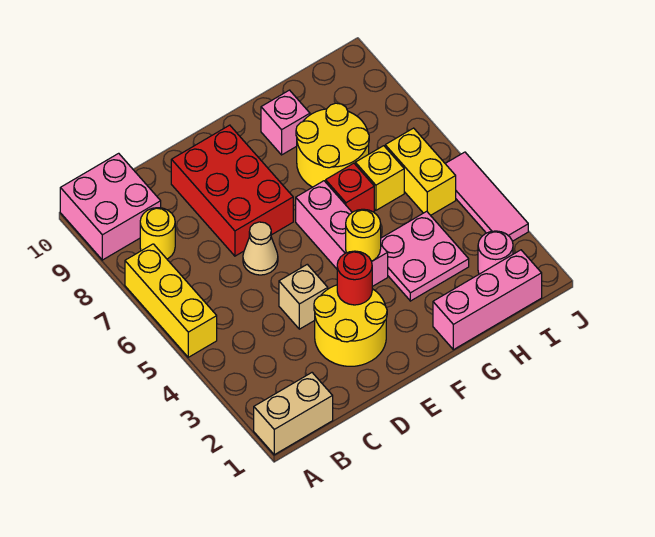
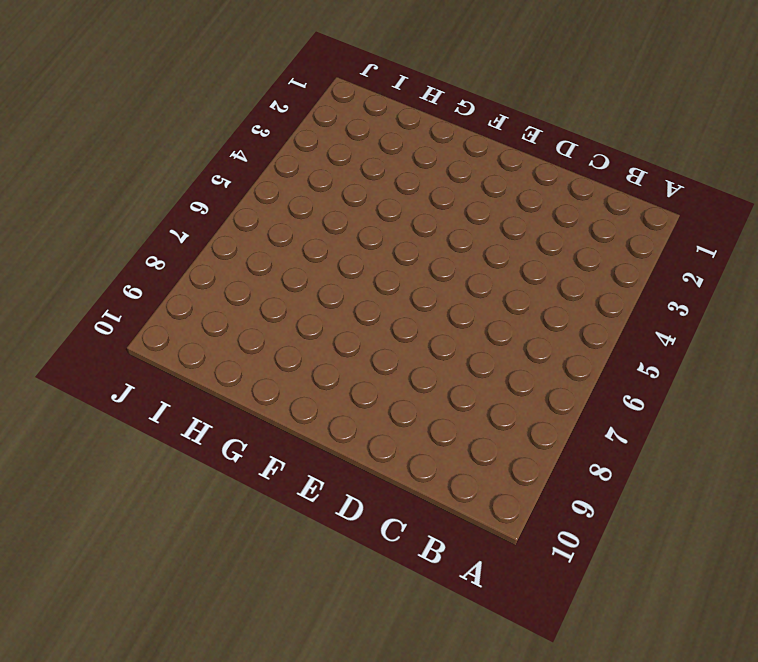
none -> tan 1x2 brick [254,373,333,455]
none -> yellow 1x3 brick [125,244,217,357]
none -> pink 2x2 brick [60,153,161,260]

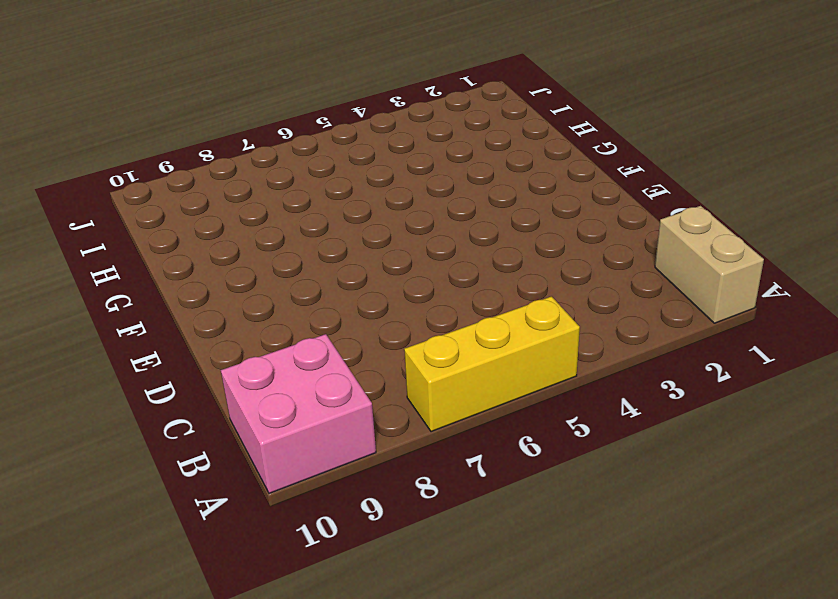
none -> yellow 1x1 round brick [140,208,175,259]
none -> yellow 2x2 round brick [314,285,387,366]
none -> tan 1x1 brick [279,264,328,329]

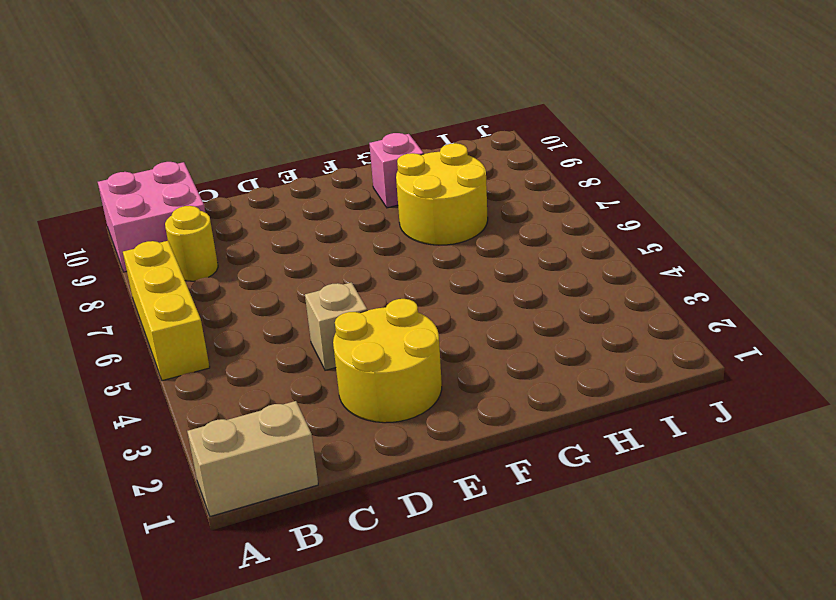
none -> tan 1x1 cone [243,222,278,275]
none -> red 2x3 brick [171,125,293,256]
none -> pink 1x3 brick [296,181,388,287]

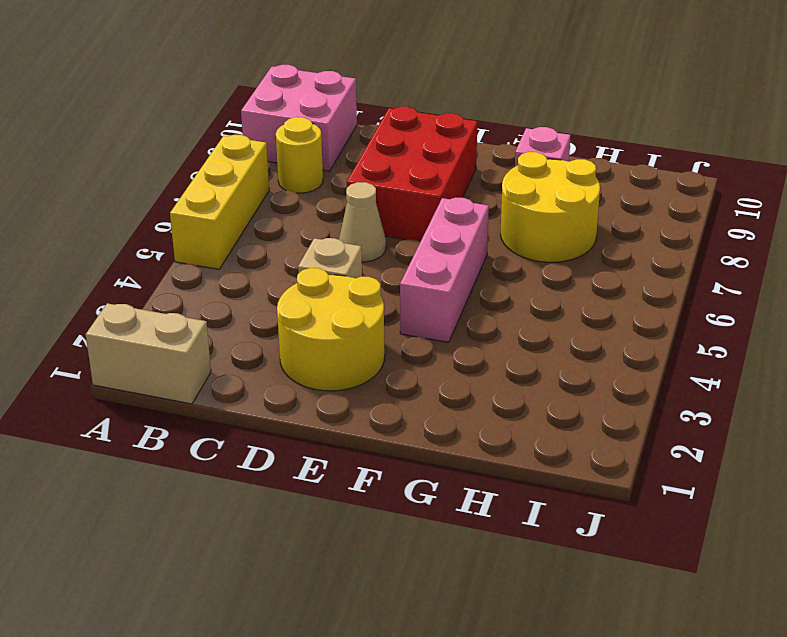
none -> pink 1x3 brick [433,250,542,350]
none -> pink 2x2 plate [381,211,469,301]
none -> red 1x1 brick [326,163,374,212]

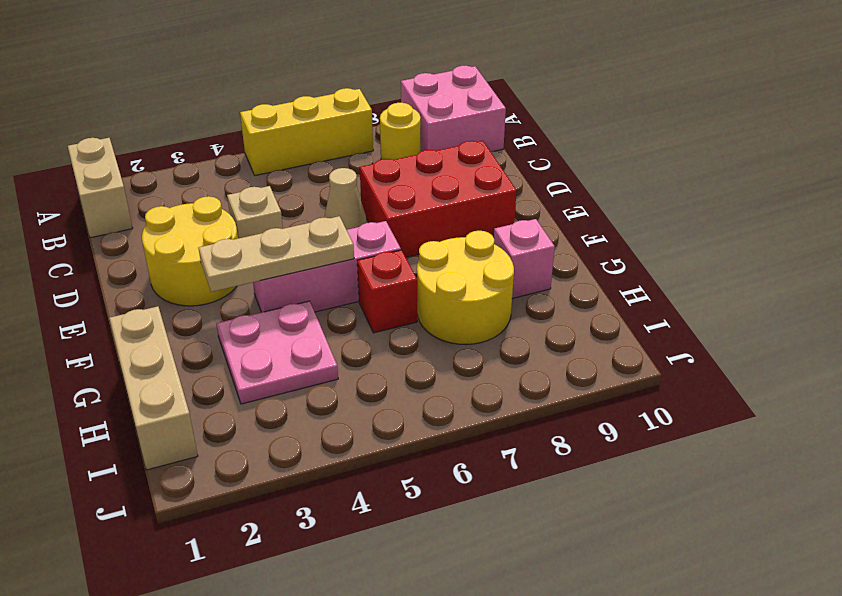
tan 1x3 plate [199,216,354,292] -> yellow 1x1 round brick [346,209,381,261]
tan 1x3 brick [109,306,198,470] -> pink 1x3 brick [433,250,542,350]
none -> yellow 1x1 brick [355,146,404,210]
none -> pink 1x1 round brick [478,231,513,274]
none -> yellow 1x2 brick [385,128,456,215]

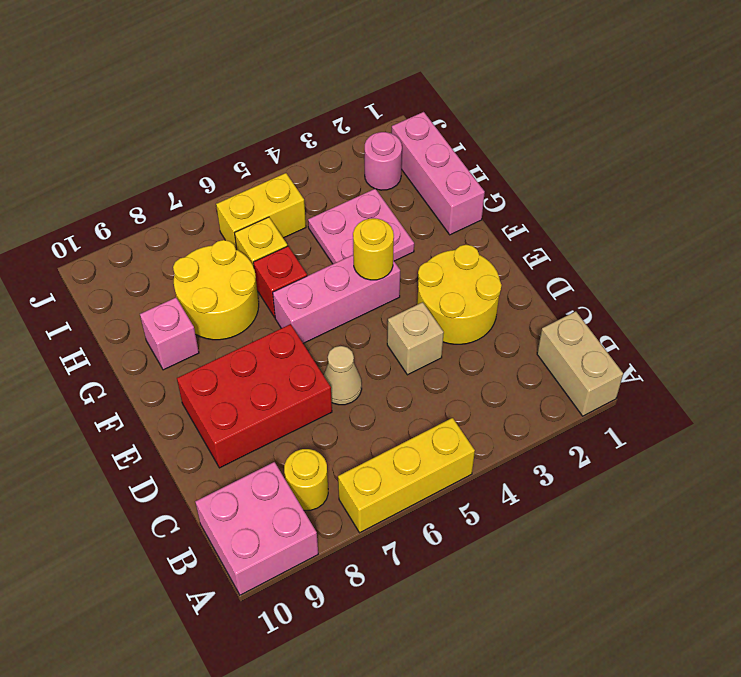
none -> pink 1x3 tile [445,152,528,241]
none -> red 1x1 round brick [337,251,372,305]

